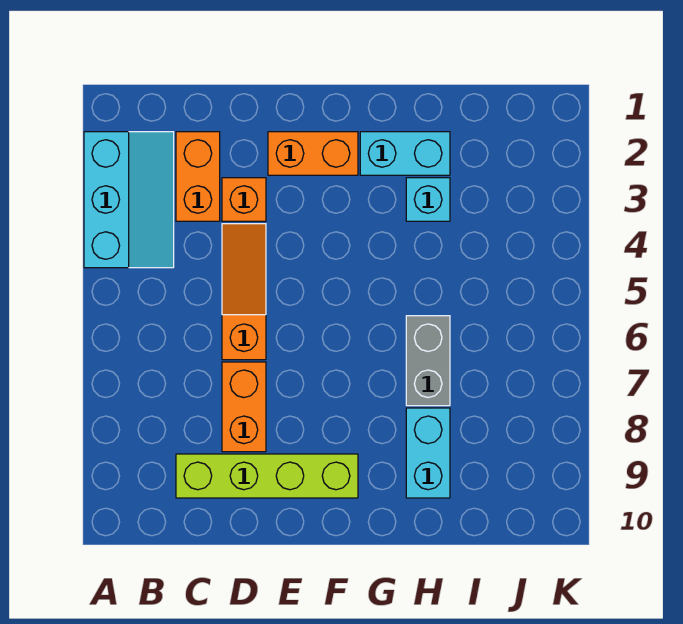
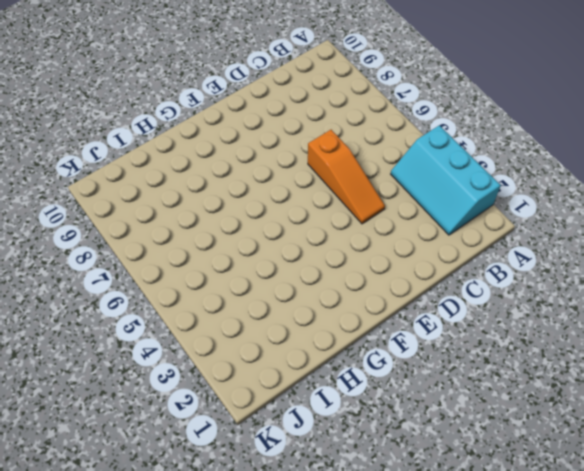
none -> orange 1x2 brick [176,132,220,221]
none -> lime 1x4 brick [176,454,358,498]

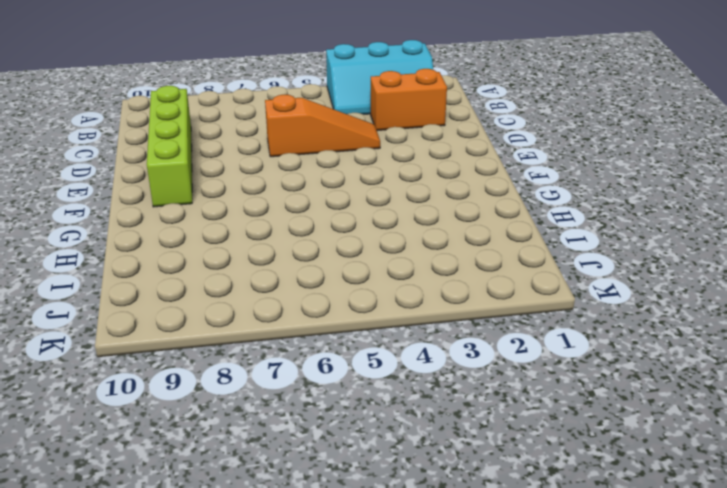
none -> orange 1x1 brick [222,178,266,221]
none -> orange 1x2 brick [222,362,266,452]

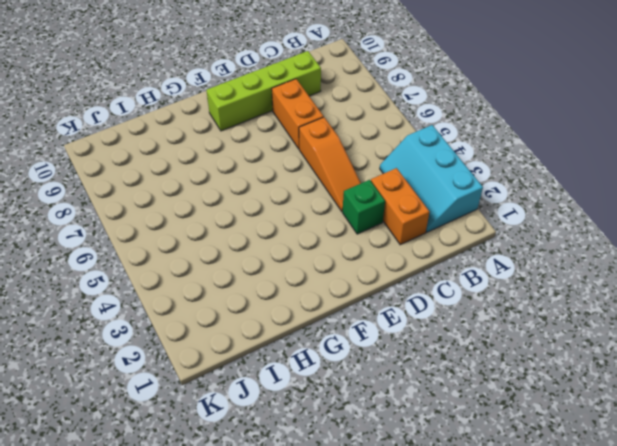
green 1x1 brick [343,180,385,234] -> orange 1x1 brick [222,178,266,221]
none -> orange 1x2 brick [268,132,358,175]
none -> cyan 1x2 brick [360,132,450,175]

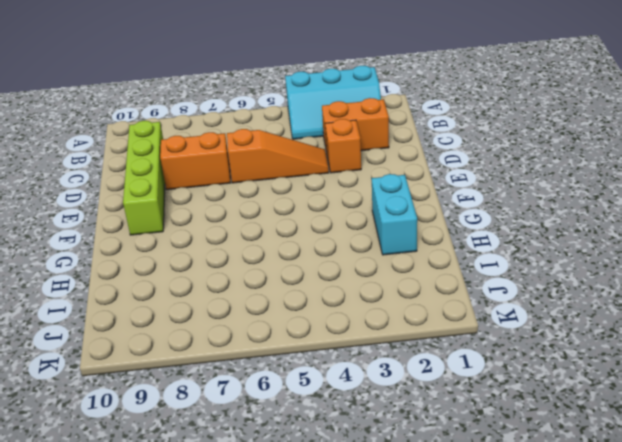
none -> orange 1x2 brick [268,132,358,175]
none -> cyan 1x1 brick [406,178,450,221]

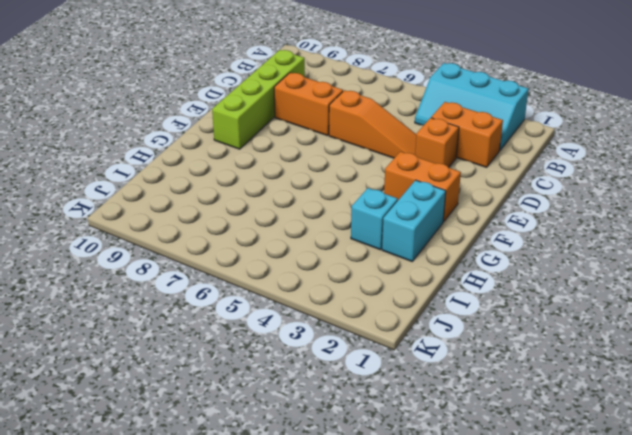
orange 1x2 brick [384,152,461,222] -> orange 1x2 brick turned to [268,132,358,175]
none -> grey 1x2 brick [406,316,450,406]
none -> cyan 1x2 brick [406,408,450,498]

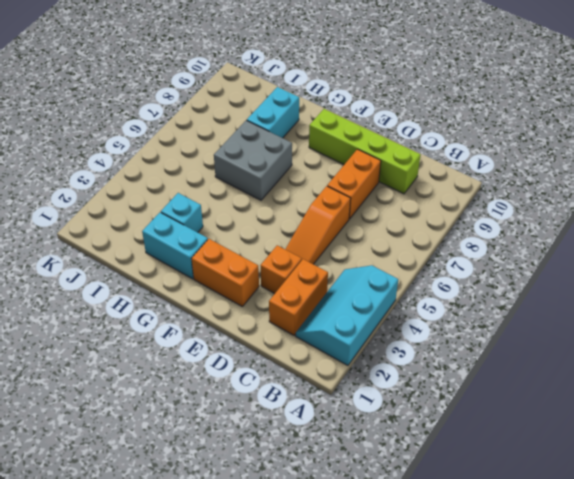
grey 2x2 brick [214,120,292,200] -> grey 1x2 brick [406,316,450,406]

